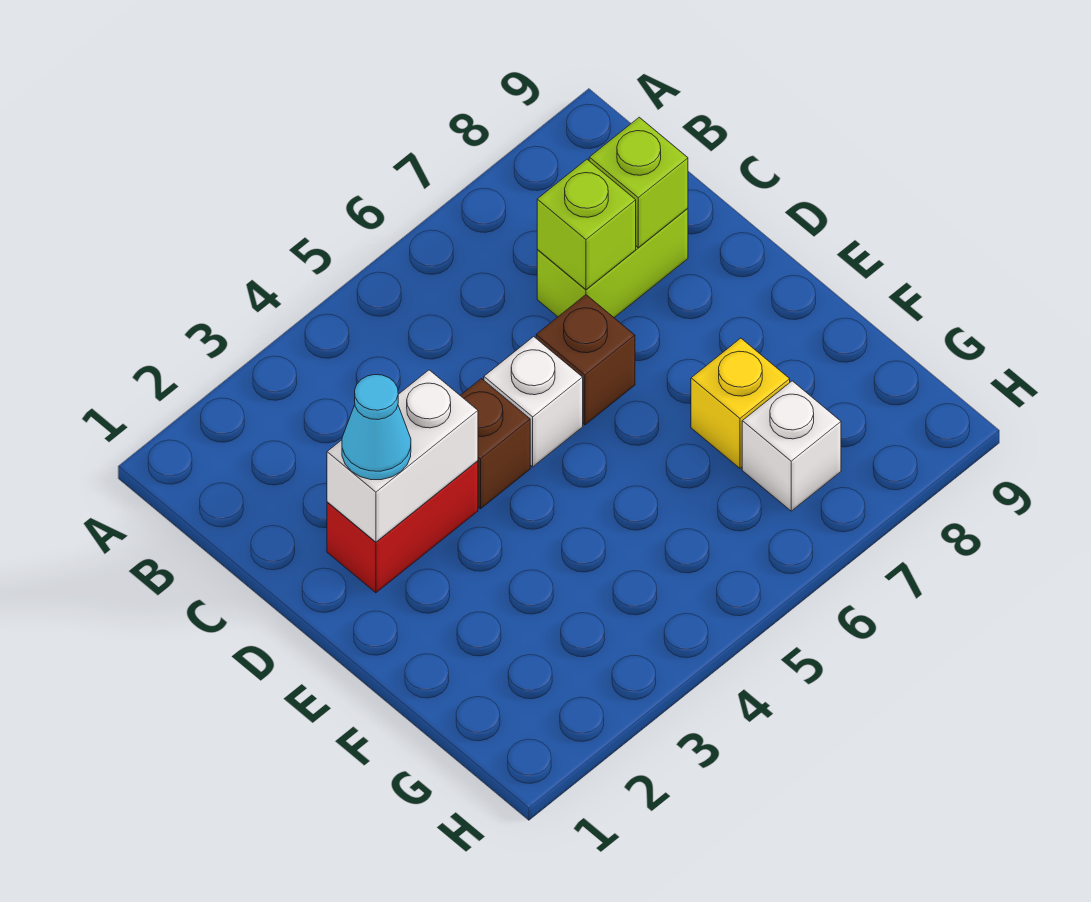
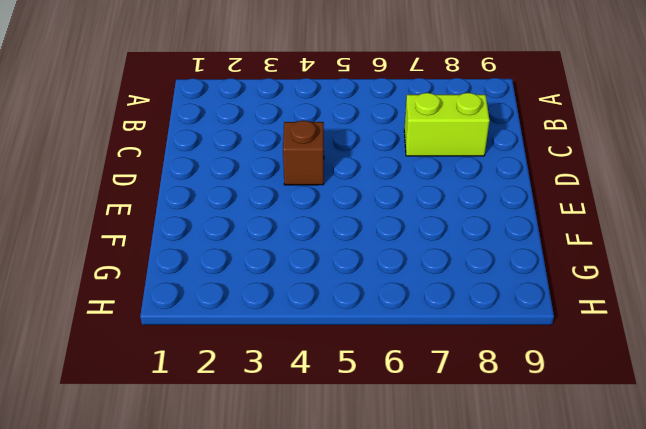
none -> red 1x2 brick [327,461,478,593]
none -> white 1x1 brick [484,337,583,467]

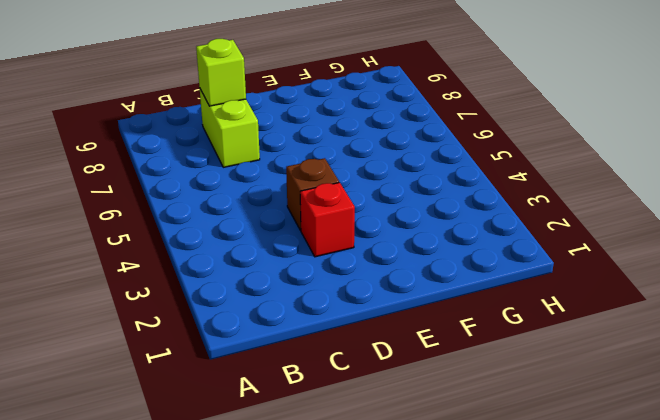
red 1x1 brick [300,182,355,257] -> red 1x2 brick [327,461,478,593]
none -> white 1x1 brick [484,337,583,467]
none -> brown 1x1 brick [536,295,635,425]

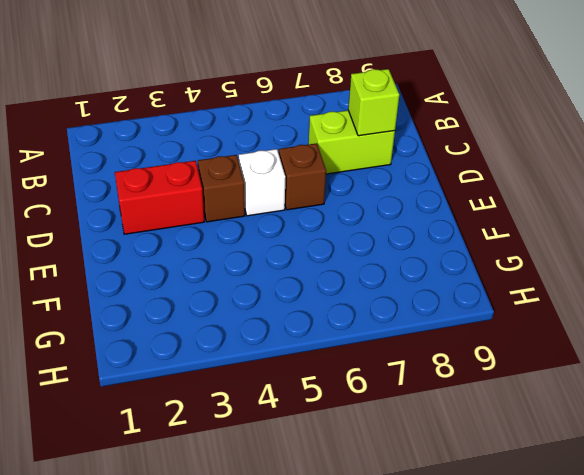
none -> yellow 1x1 brick [691,338,790,468]
none -> white 1x1 brick [742,381,841,511]

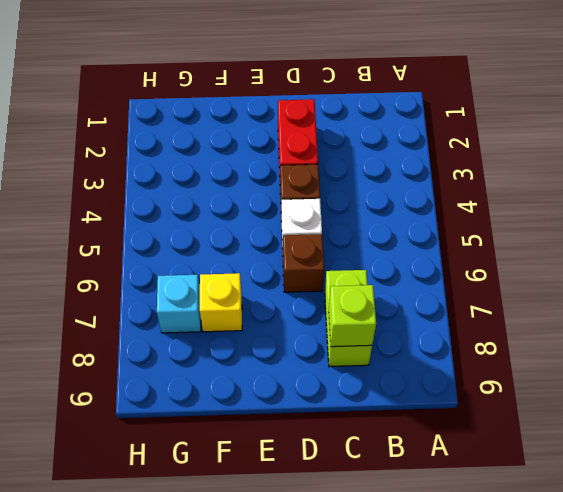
cyan 1x1 brick [157,274,201,333] -> white 1x1 brick [742,381,841,511]
none -> lime 1x1 brick [537,159,636,289]
none -> white 1x2 brick [327,370,478,542]

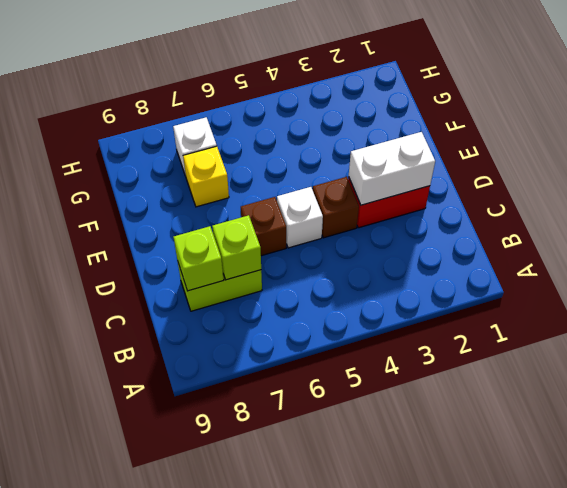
none -> cyan 1x1 cone [342,375,411,480]

